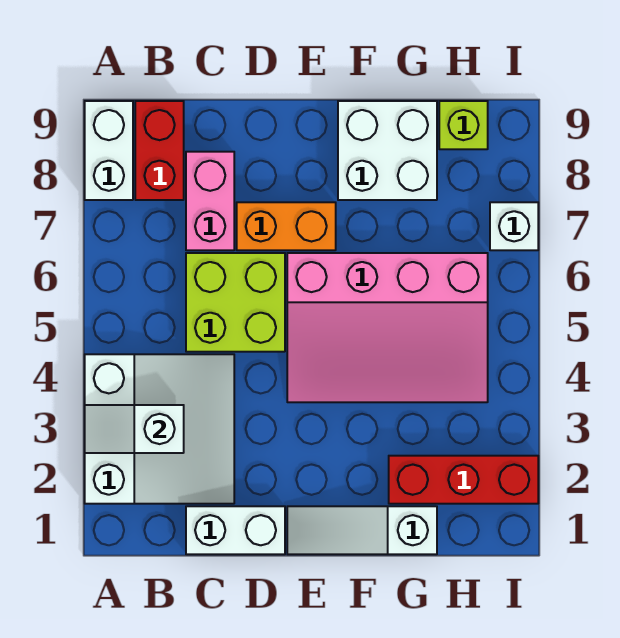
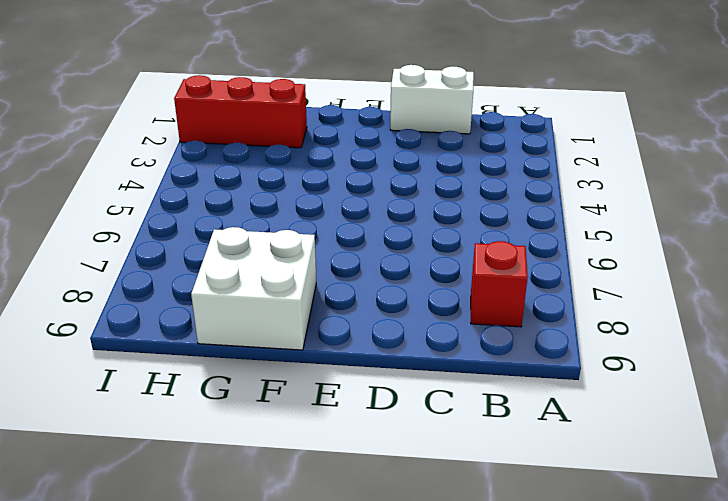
red 1x1 brick [471,241,528,327] -> red 1x2 brick [135,101,184,200]
none -> white 3x3 slope [85,354,234,504]
none -> white 1x2 brick [85,101,133,200]
none -> lime 2x2 brick [186,253,285,352]

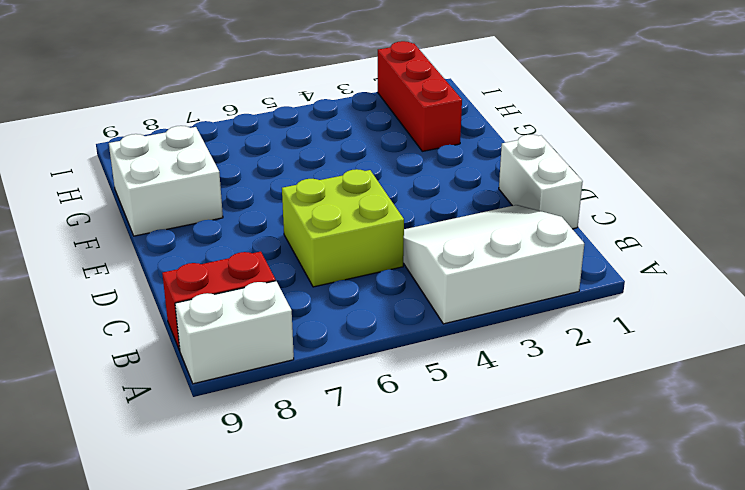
none -> pink 1x2 brick [186,152,234,250]
none -> orange 1x2 brick [237,202,336,250]
none -> white 1x3 slope [287,506,437,554]

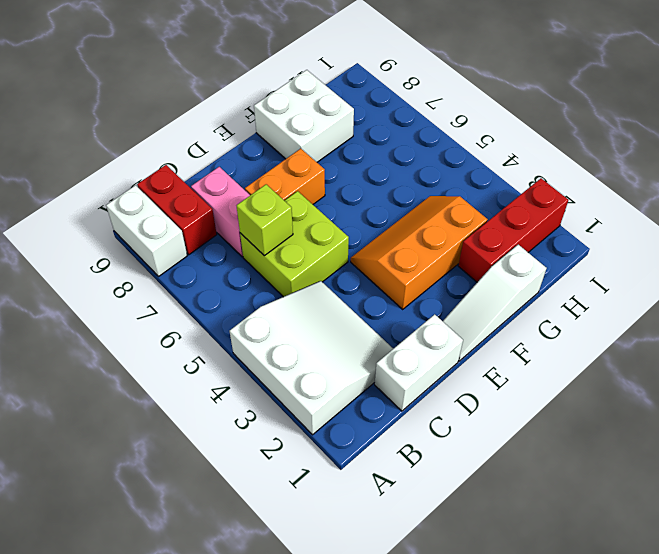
lime 1x1 brick [237,184,293,256] -> lime 1x1 brick moved to [439,101,488,149]
orange 2x3 slope [351,196,488,309] -> pink 3x4 slope [287,253,488,402]
none -> white 1x1 brick [490,202,538,250]
none -> white 1x2 slope [85,405,184,453]

